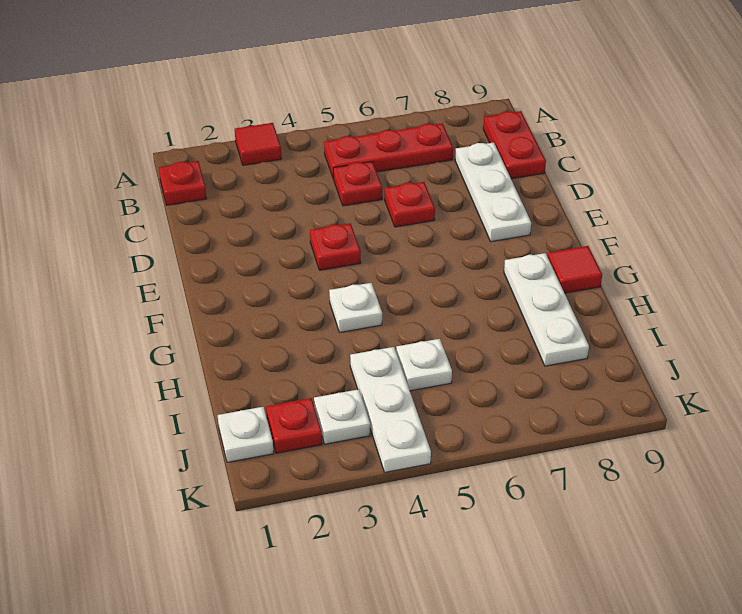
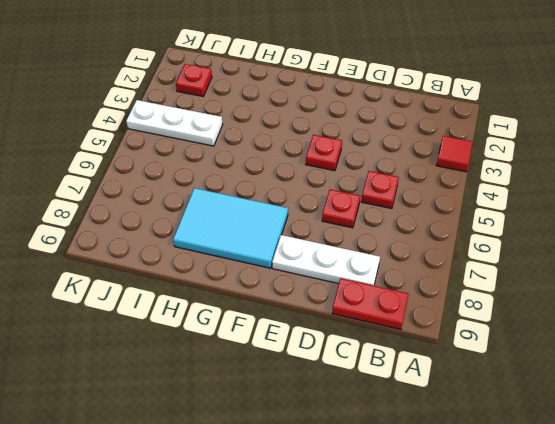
cyan 2x3 tile [173,188,288,268] -> white 1x3 plate [504,253,589,366]
none -> red 1x1 plate [159,161,206,205]
none -> red 1x3 plate [324,123,453,179]
none -> white 1x1 plate [329,283,382,332]

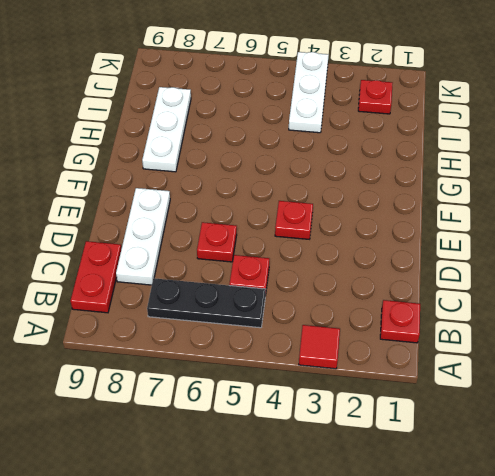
black 1x3 plate [147,278,266,328] -> red 1x3 plate [324,123,453,179]
none -> white 1x1 plate [329,283,382,332]
none -> red 1x1 tile [547,246,602,293]
none -> white 1x1 plate [396,339,452,391]

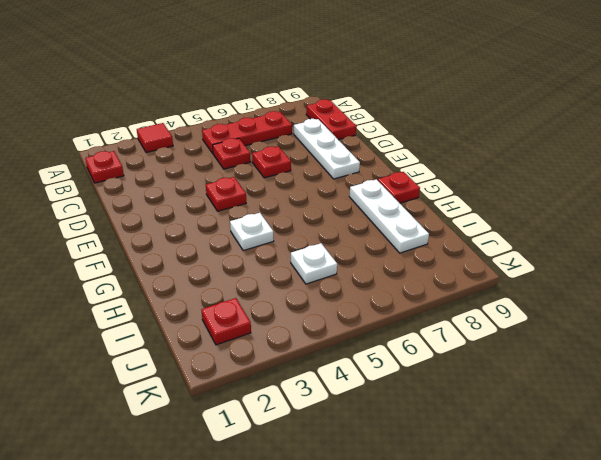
red 1x1 plate [378,172,420,203] -> red 1x1 tile [547,246,602,293]
none -> white 1x3 plate [350,347,431,472]
none -> white 1x1 plate [218,407,274,462]
none -> white 1x1 plate [314,389,370,444]

